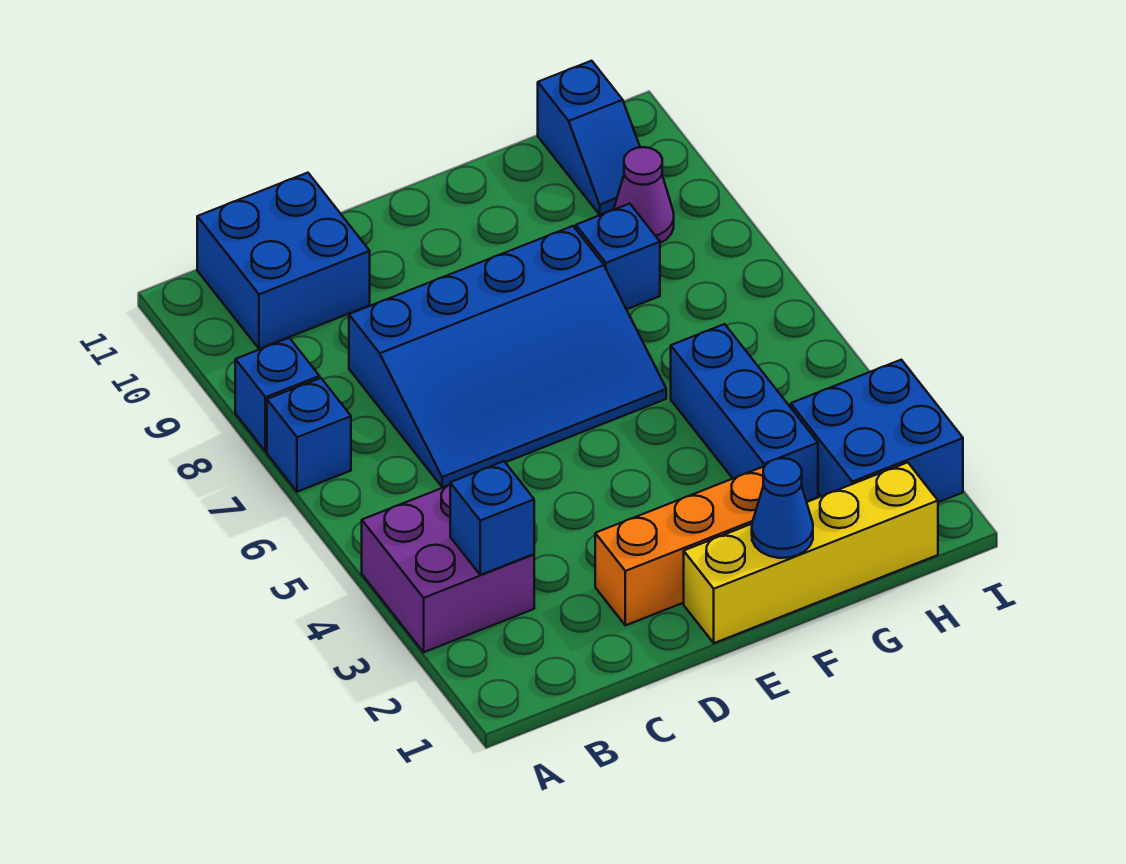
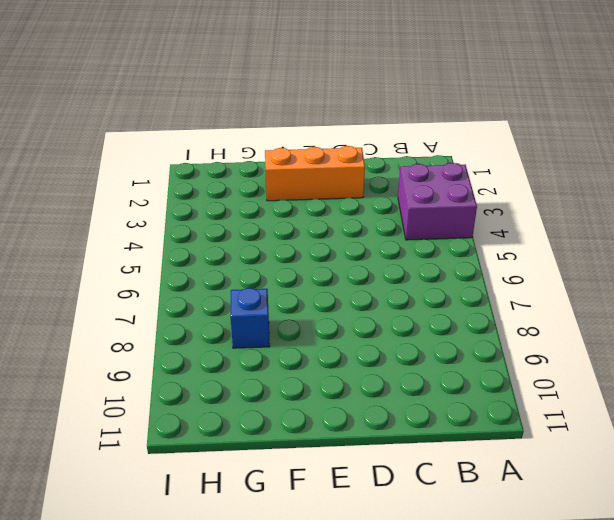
none -> blue 1x1 brick [267,378,351,492]
none -> blue 1x1 brick [235,338,320,452]
none -> blue 2x2 brick [197,173,370,349]

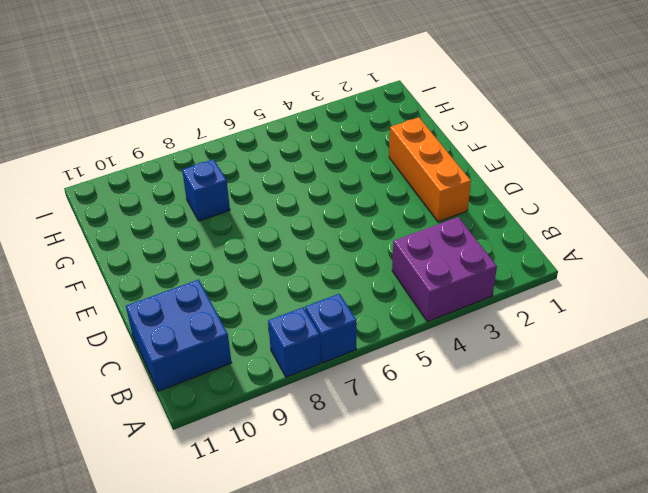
none -> blue 3x4 slope [349,226,666,487]
none -> yellow 1x4 brick [684,462,938,643]
none -> blue 1x3 brick [671,324,818,502]

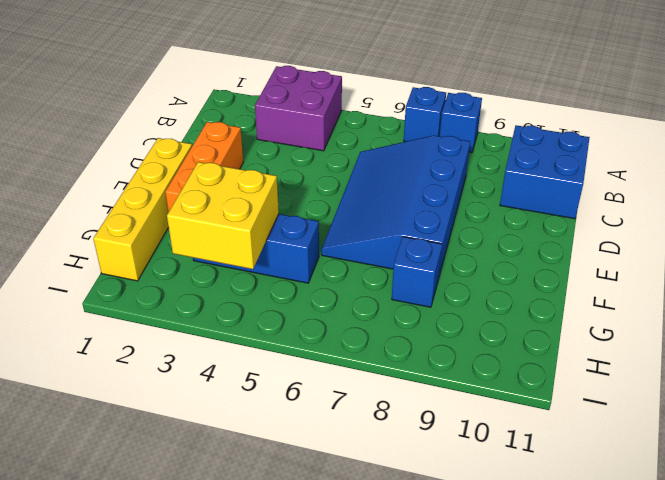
yellow 2x2 brick [167,162,279,269] -> none
none -> blue 2x2 brick [791,360,963,502]
none -> purple 1x1 cone [614,147,674,243]
none -> blue 1x2 slope [538,61,640,214]

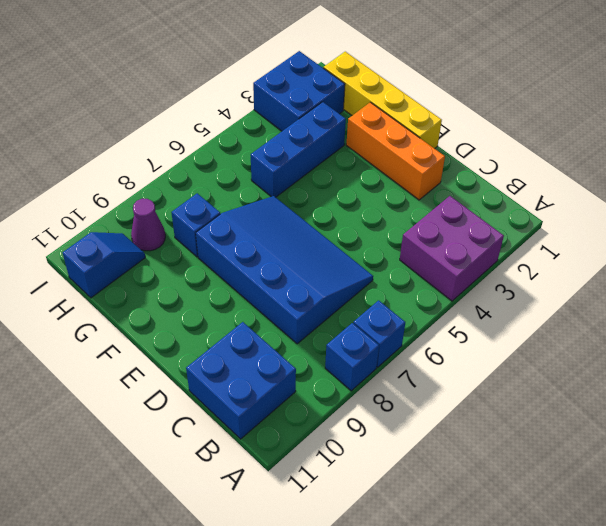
none -> blue 1x1 brick [450,461,534,575]
none -> blue 1x1 cone [752,458,813,558]

